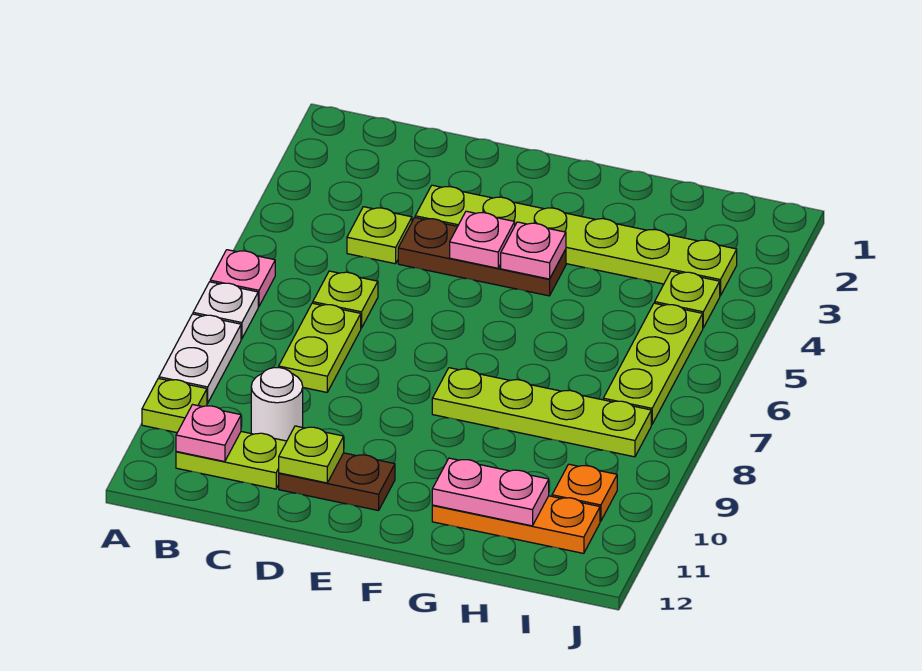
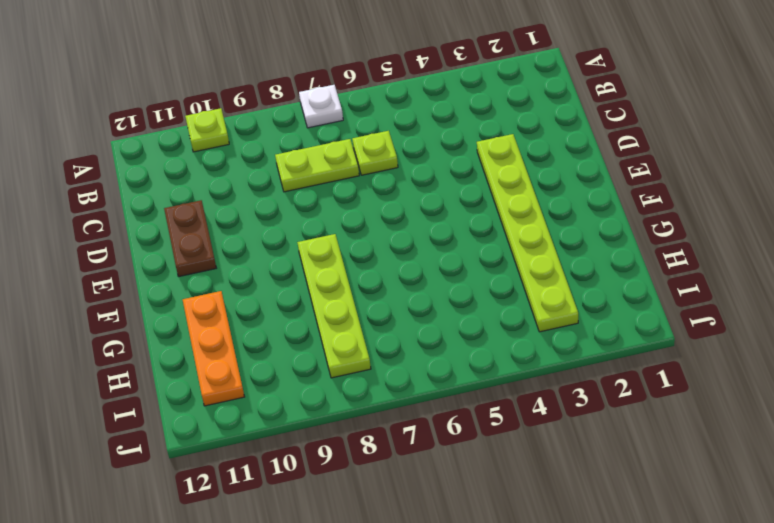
none -> pink 1x1 plate [210,250,275,307]
none -> white 1x2 plate [159,314,241,403]
none -> lime 1x2 plate [176,432,287,489]

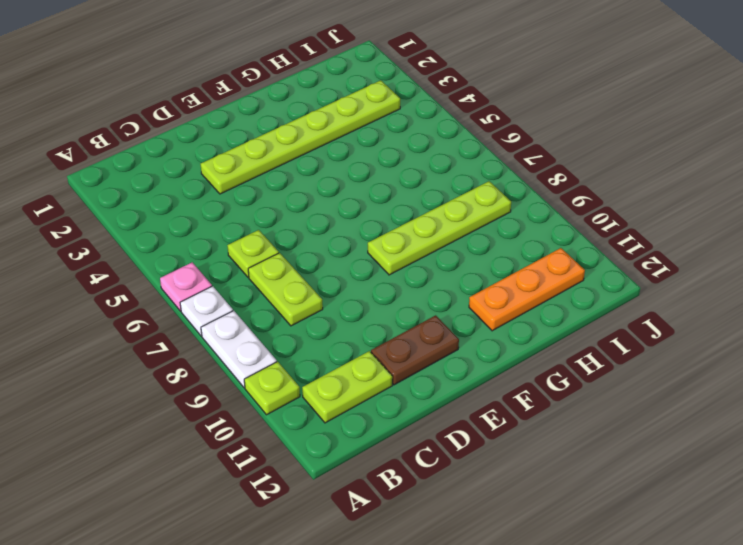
none -> lime 1x1 plate [347,207,412,264]
none -> white 1x1 round brick [251,368,303,441]
none -> brown 1x3 plate [398,218,566,296]

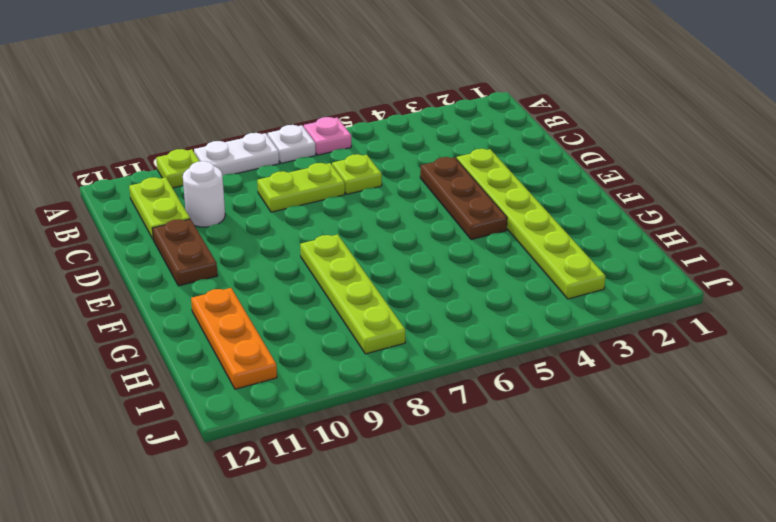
none -> lime 1x1 plate [347,207,412,264]
none -> lime 1x1 plate [655,271,720,328]
none -> lime 1x3 plate [603,303,703,425]

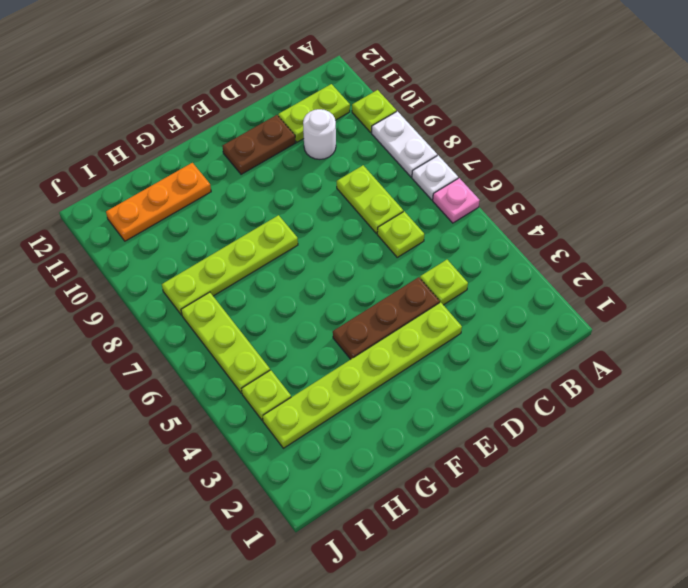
none -> orange 1x1 plate [552,464,617,521]
none -> pink 1x1 plate [176,405,241,462]
none -> lime 1x1 plate [279,426,344,483]

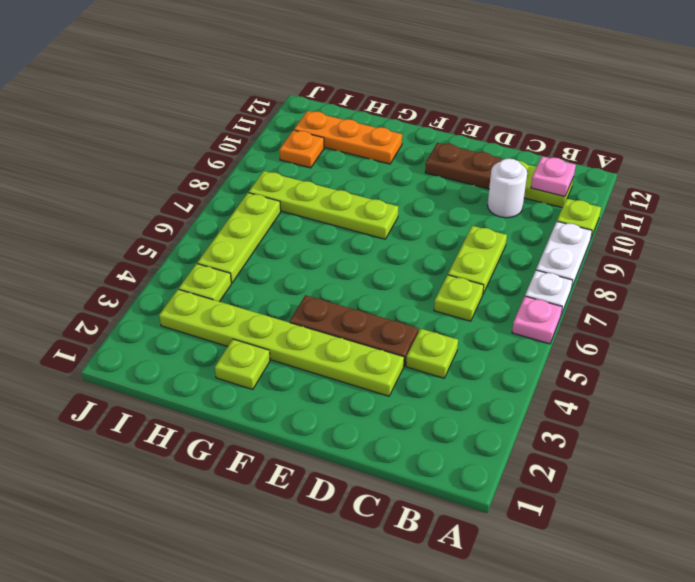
lime 1x1 plate [215,339,270,389] -> lime 1x1 plate moved to [279,426,344,483]
none -> pink 1x1 plate [450,211,515,268]
none -> pink 1x1 plate [501,222,566,279]
none -> pink 1x2 plate [432,458,549,526]

